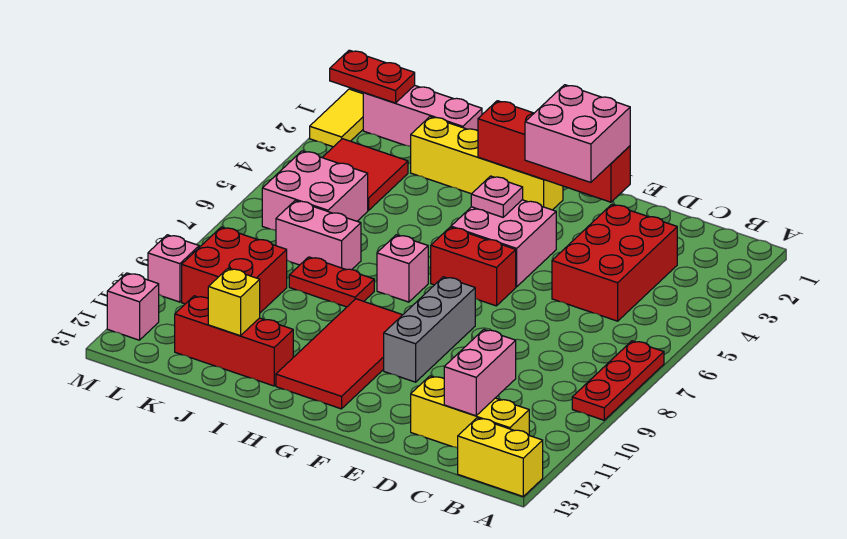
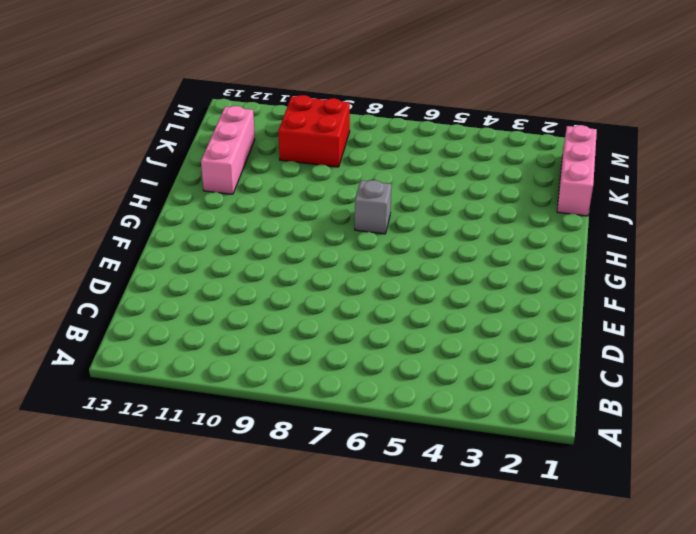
grey 1x1 brick [355,180,392,234] -> pink 1x1 brick [377,235,428,302]
pink 1x3 brick [201,106,255,194] -> red 1x3 brick [175,296,293,386]
none -> red 1x3 plate [572,341,664,420]
none -> yellow 1x2 brick [458,418,543,496]
none -> yellow 1x3 brick [411,376,529,448]

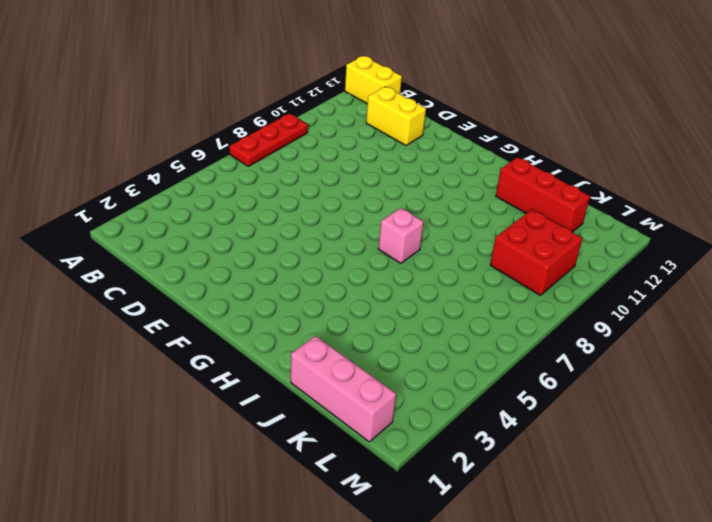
yellow 1x2 brick [366,87,426,145] -> yellow 1x3 brick [411,376,529,448]
none -> red 2x3 brick [552,204,677,321]
none -> pink 2x2 brick [451,200,556,287]
none -> red 1x2 brick [431,227,516,306]

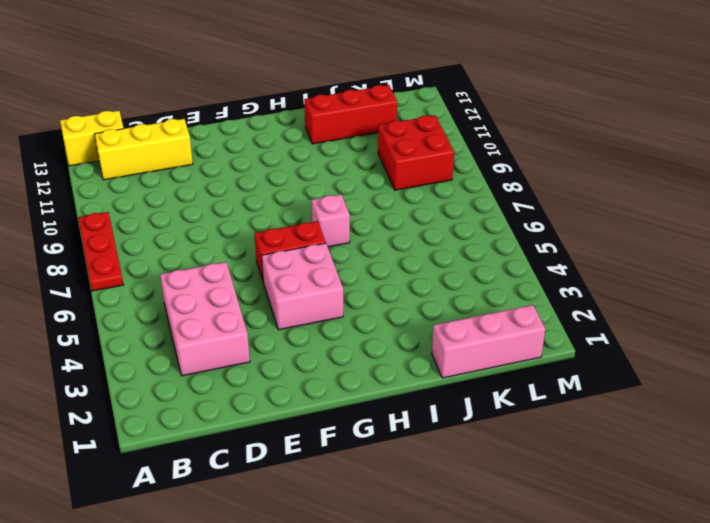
pink 2x3 brick [160,262,250,376] -> red 2x3 brick [552,204,677,321]
none -> grey 1x3 brick [384,277,475,382]
none -> yellow 1x4 brick [411,117,563,210]
none -> red 2x4 tile [276,299,402,409]

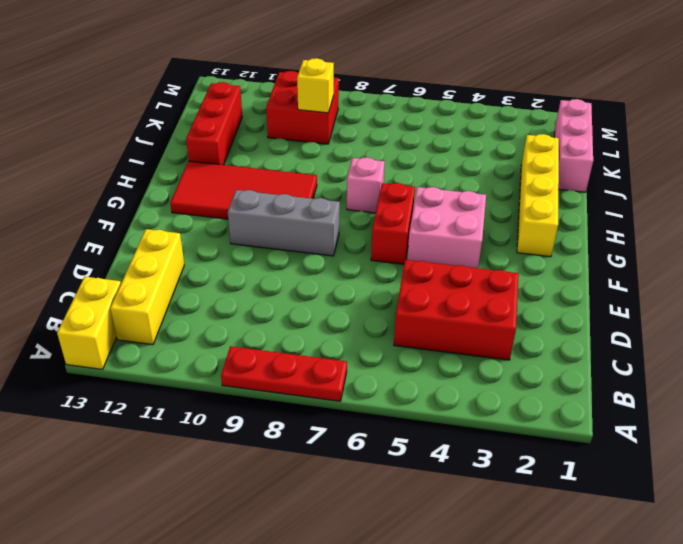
yellow 1x1 brick [297,58,334,113] -> yellow 1x1 brick moved to [208,269,260,336]
none -> red 1x2 plate [289,257,374,307]
none -> pink 1x2 brick [276,201,361,270]
none -> red 2x2 tile [322,139,408,211]

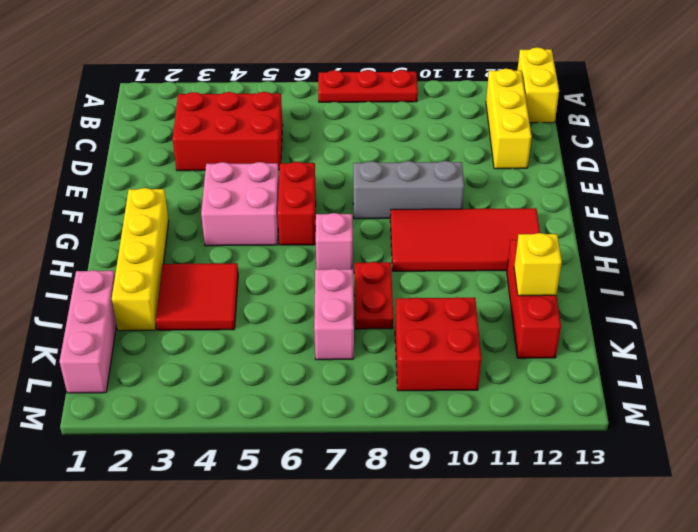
red 2x2 tile [156,263,238,330] -> red 2x2 tile moved to [322,139,408,211]
none -> pink 2x2 brick [262,151,368,231]
none -> yellow 1x2 tile [310,89,363,147]
none -> pink 1x1 brick [148,235,199,302]

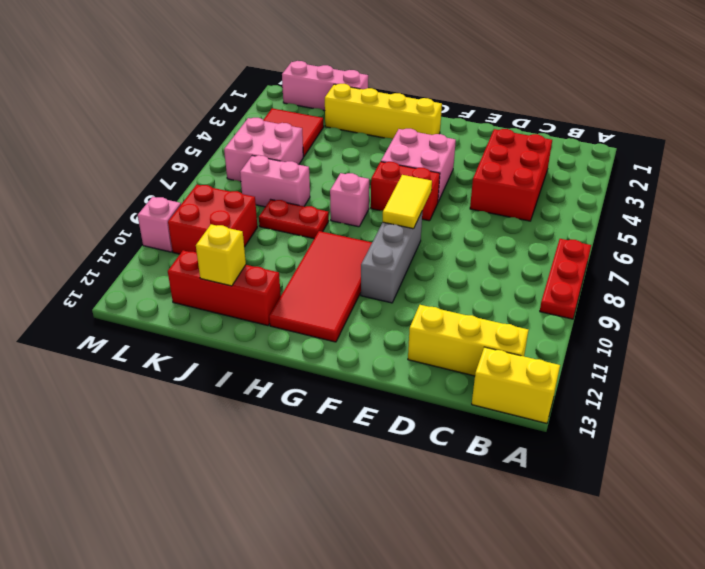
yellow 1x2 tile [383,175,432,229] -> yellow 1x2 tile moved to [310,89,363,147]
none -> pink 1x1 brick [107,273,159,340]
none -> pink 1x2 brick [444,330,516,416]
none -> red 1x4 brick [478,101,630,202]

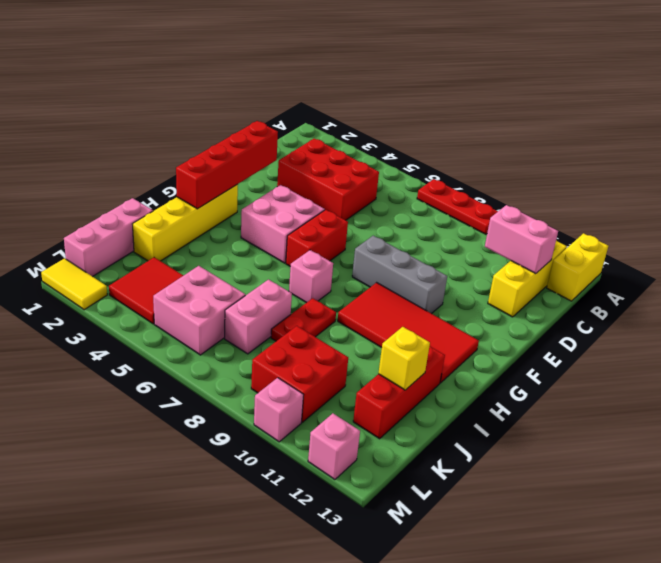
none -> pink 1x1 plate [471,176,523,217]
none -> red 1x2 plate [330,50,415,103]
none -> pink 2x2 brick [525,85,630,182]

